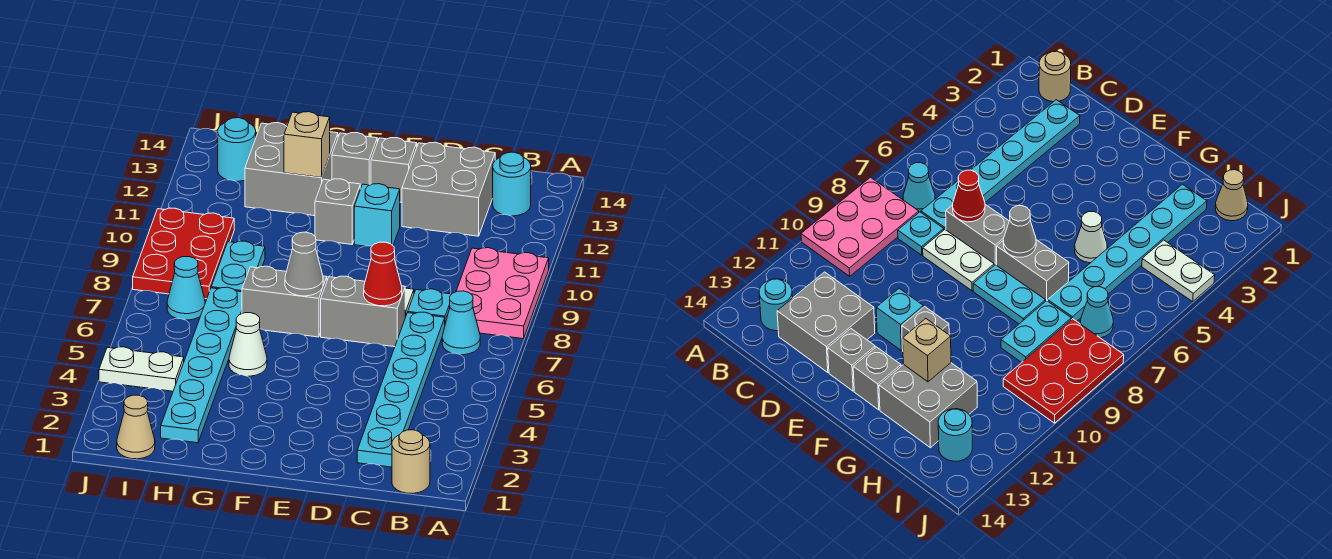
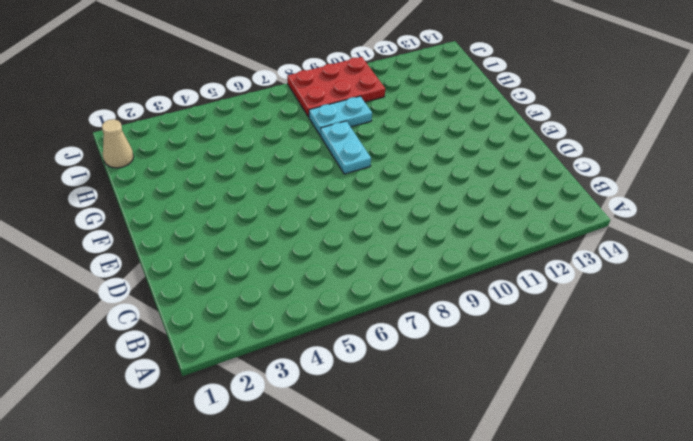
none -> pink 2x3 plate [456,248,549,339]
none -> tan 1x1 round brick [392,430,430,494]
none -> cyan 1x1 cone [442,291,480,355]

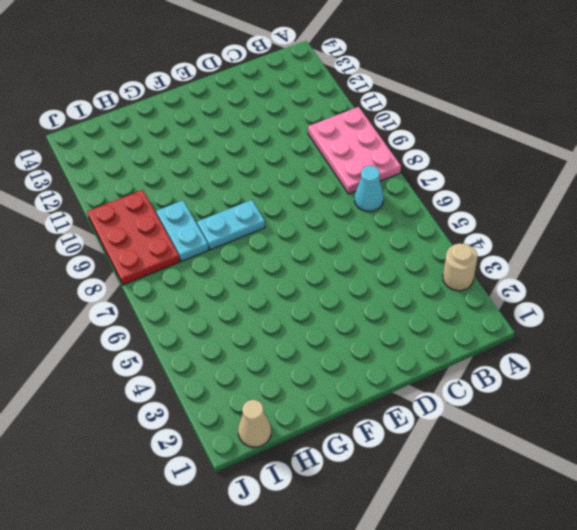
tan 1x1 round brick [443,244,477,291] -> tan 1x1 round brick moved to [392,430,430,494]
none -> cyan 1x1 round brick [493,152,531,216]
none -> cyan 1x6 plate [357,312,445,467]
none -> cyan 1x1 plate [408,289,451,324]

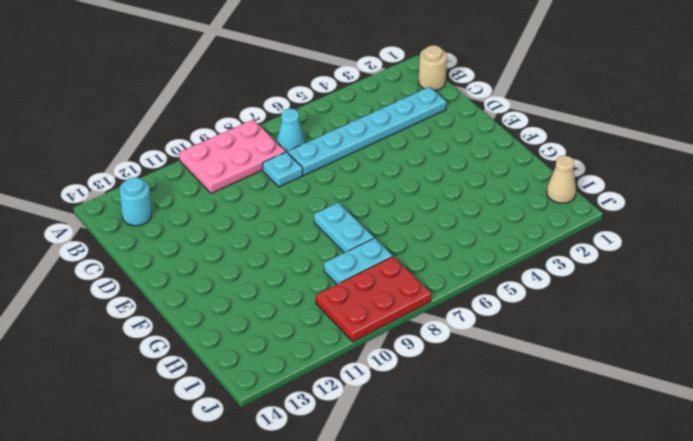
none -> grey 2x2 brick [402,142,495,236]
none -> grey 1x2 brick [321,276,405,347]
none -> white 1x2 plate [923,230,994,291]

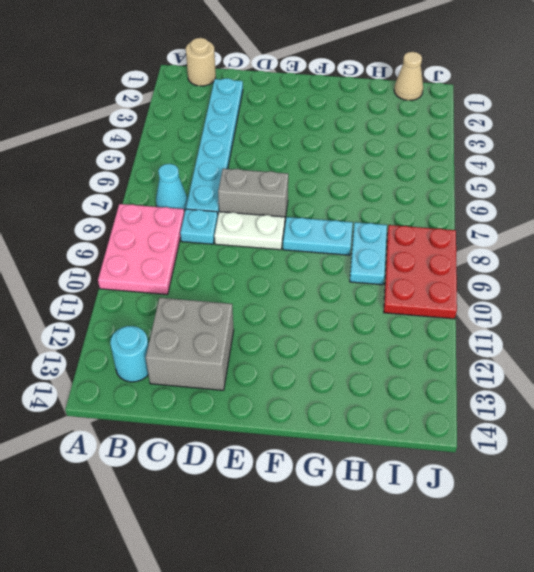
none -> cyan 1x1 brick [354,184,400,246]
none -> grey 1x1 brick [371,138,417,202]
none -> grey 1x2 brick [242,266,327,337]

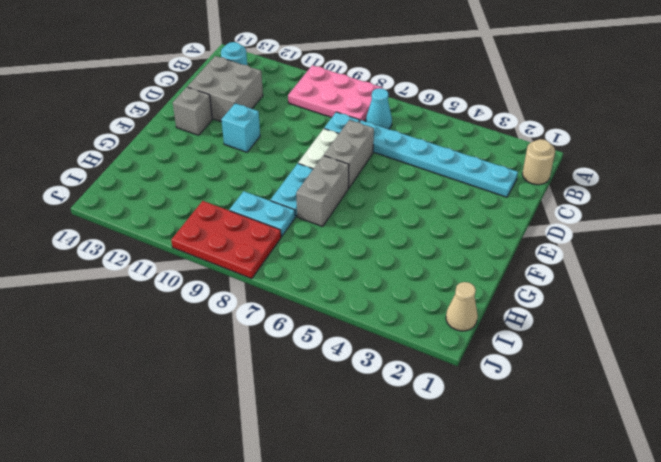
none -> grey 1x1 brick [315,179,360,244]
none -> grey 1x1 brick [332,133,377,189]
none -> white 1x1 cone [229,313,267,376]

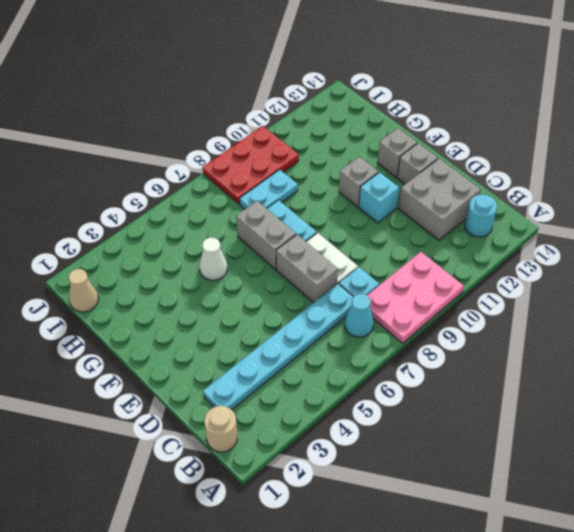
none -> grey 2x2 brick [245,123,338,216]
none -> cyan 1x6 plate [161,287,242,443]
none -> white 1x2 plate [99,347,184,391]

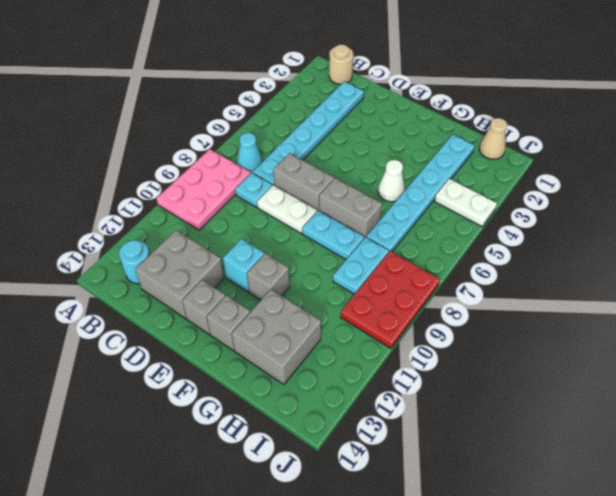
none -> cyan 1x1 cone [167,257,205,320]
none -> cyan 1x1 round brick [218,118,256,181]
none -> red 1x1 cone [364,242,402,306]

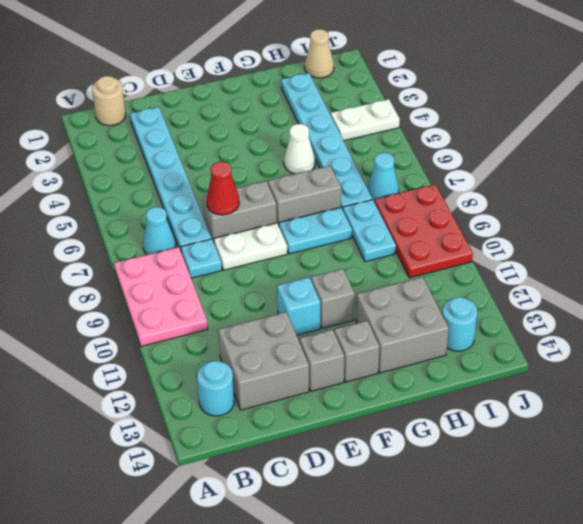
none -> grey 1x1 cone [285,232,323,296]
none -> tan 1x1 brick [284,112,330,178]

